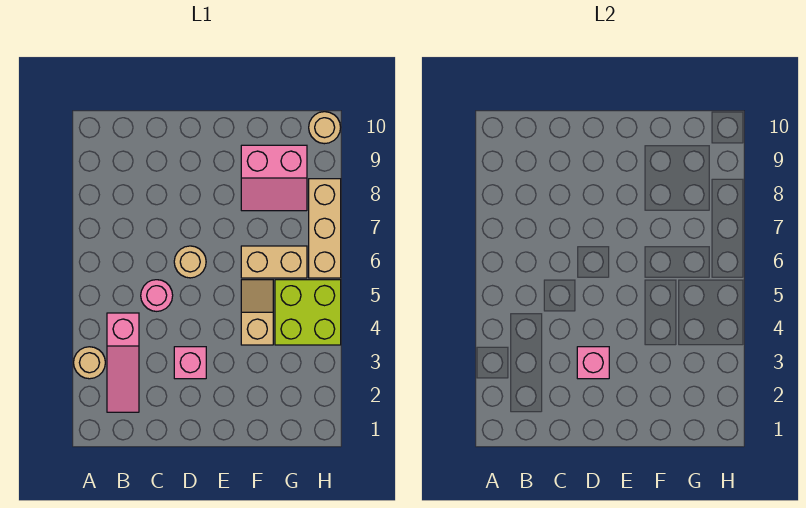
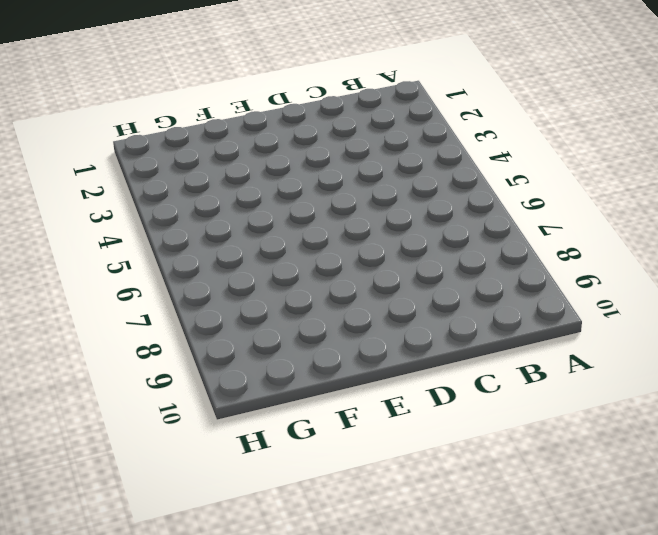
none -> tan 1x1 round brick [74,347,105,379]
none -> pink 1x3 slope [107,313,139,412]
none -> pink 1x1 round brick [141,280,173,311]

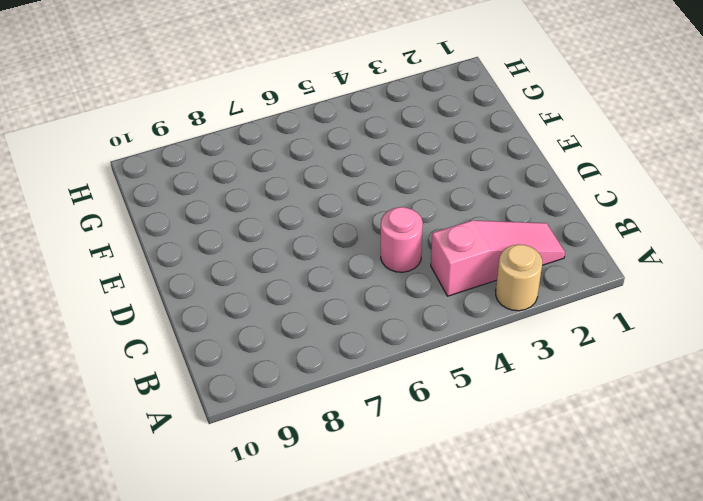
none -> pink 1x1 brick [174,347,206,379]
none -> tan 1x1 round brick [174,246,206,278]
none -> tan 1x2 slope [241,280,273,345]

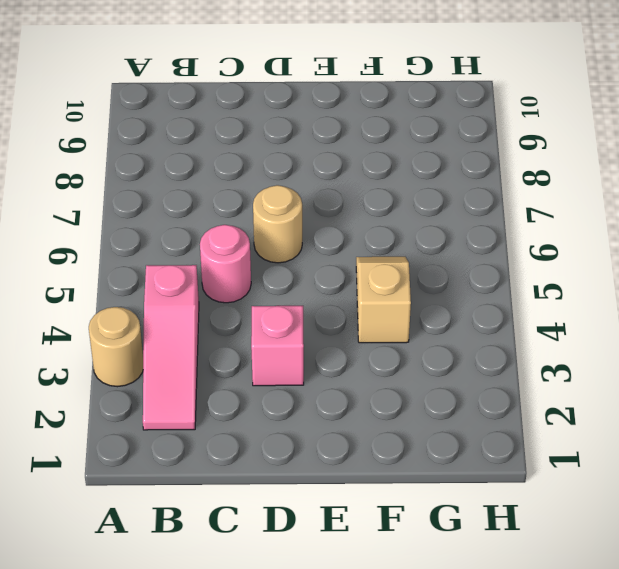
none -> tan 1x2 brick [241,246,307,278]
none -> pink 2x2 slope [241,145,307,211]
none -> lime 2x2 brick [275,280,341,345]

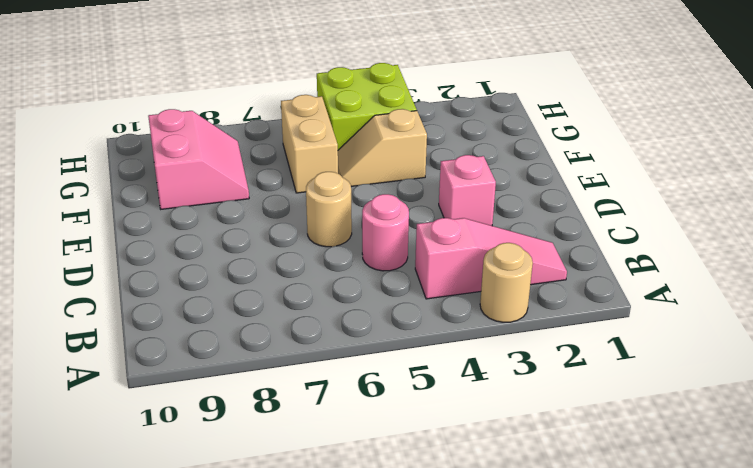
none -> tan 1x3 brick [309,179,341,278]
none -> tan 1x1 round brick [309,112,341,144]
none -> pink 1x1 brick [577,347,609,379]

